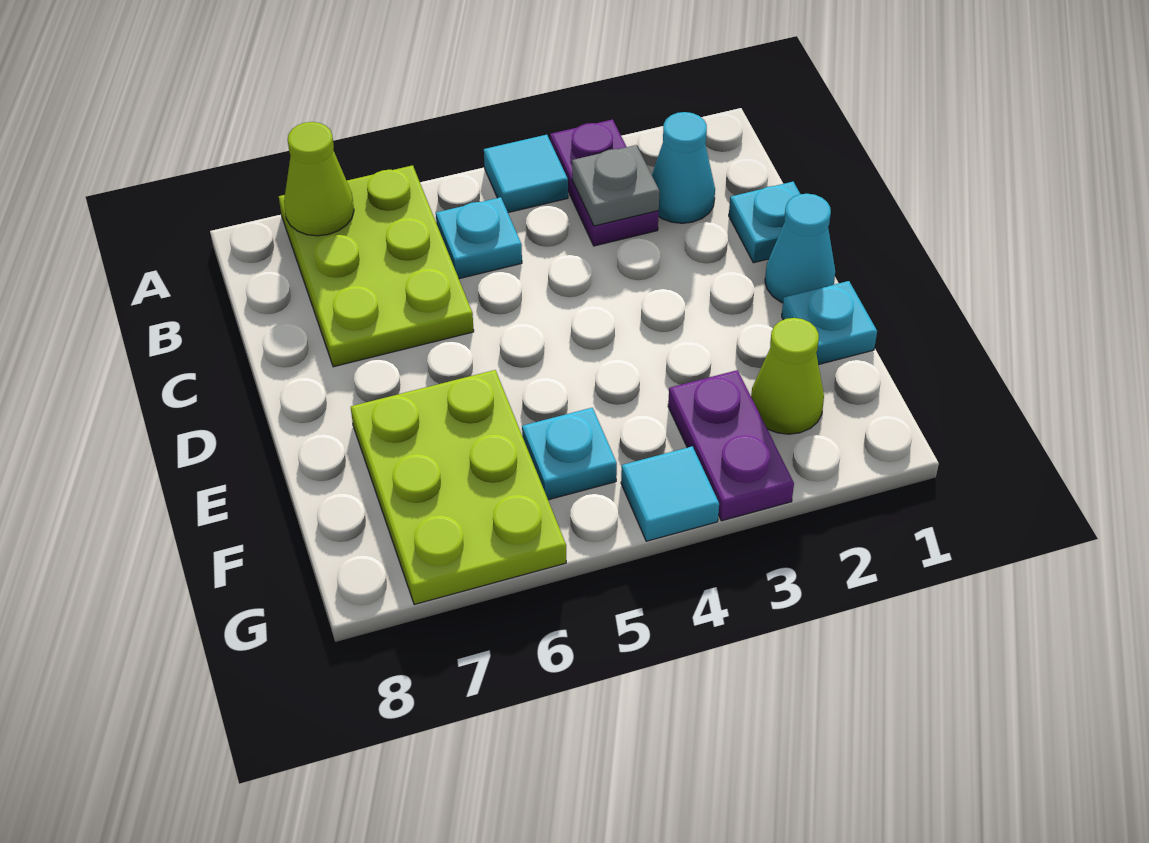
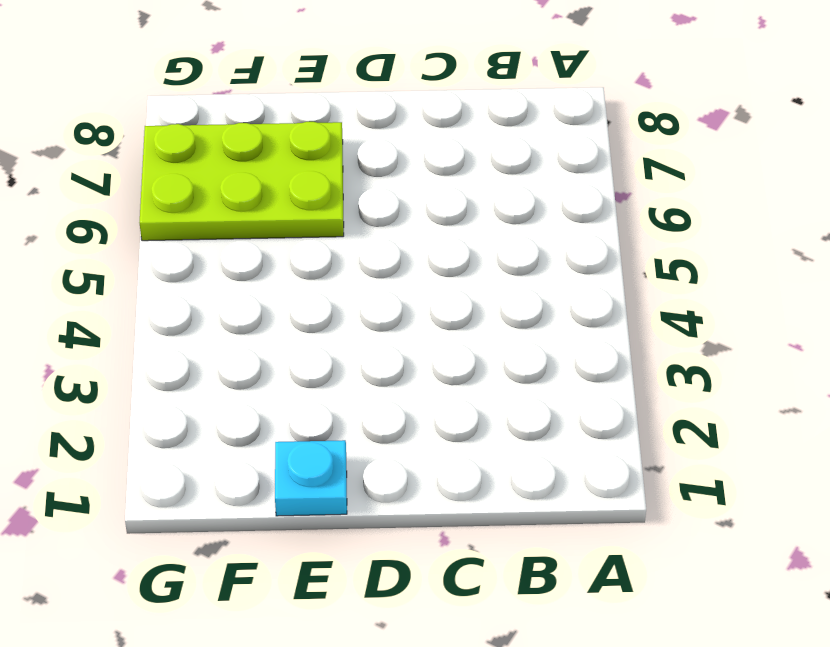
none -> purple 1x2 plate [550,119,659,246]
none -> cyan 1x1 tile [484,135,568,213]
none -> lime 2x3 plate [279,165,474,367]

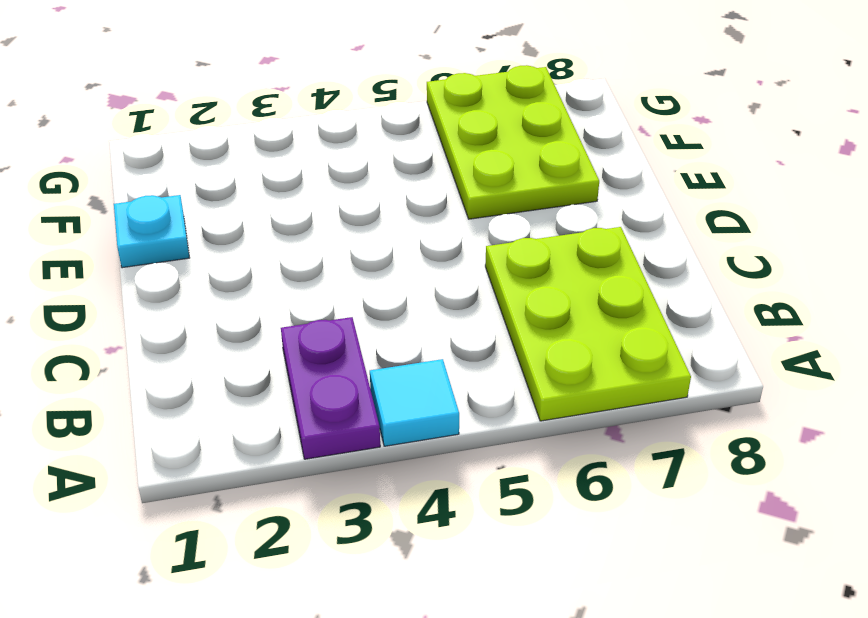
none -> cyan 1x1 cone [652,112,715,223]
none -> cyan 1x1 plate [436,197,522,279]
none -> cyan 1x1 plate [729,182,800,263]

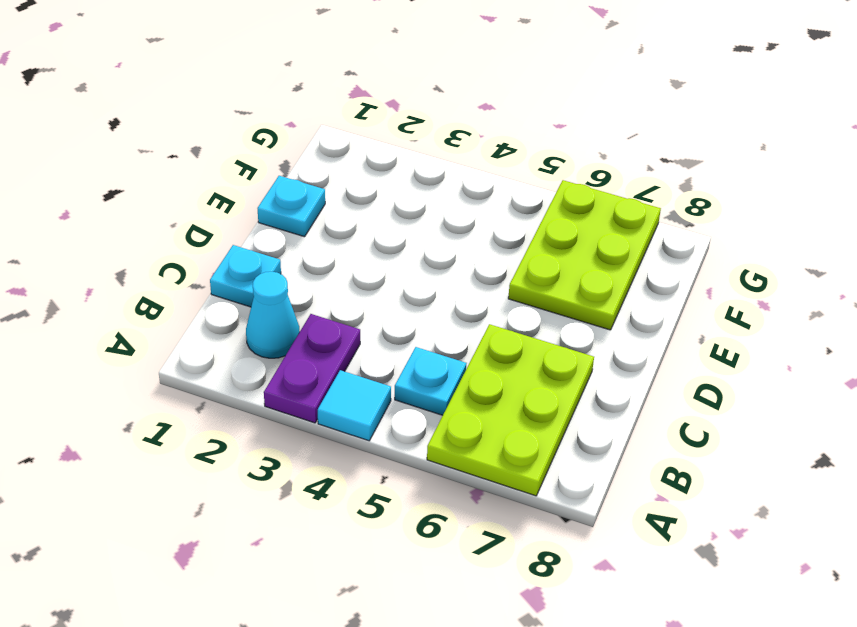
none -> cyan 1x1 cone [765,194,835,303]
none -> lime 1x1 cone [751,318,824,434]
none -> purple 1x2 plate [668,370,794,521]

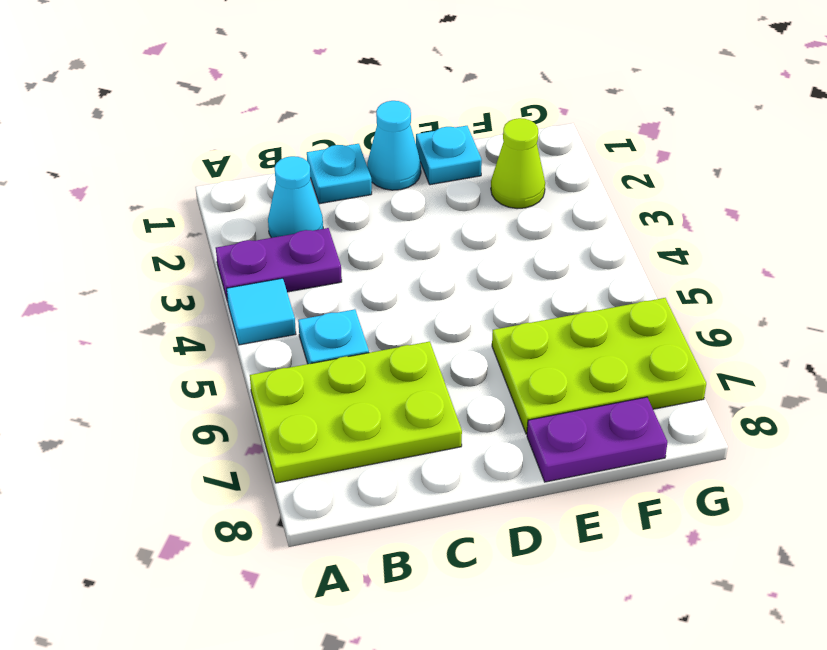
purple 1x2 plate [527,397,668,482] -> purple 1x2 plate moved to [668,370,794,521]
none -> cyan 1x1 plate [522,408,617,500]
none -> cyan 1x1 tile [621,446,719,541]
none -> lime 1x1 cone [284,122,354,236]

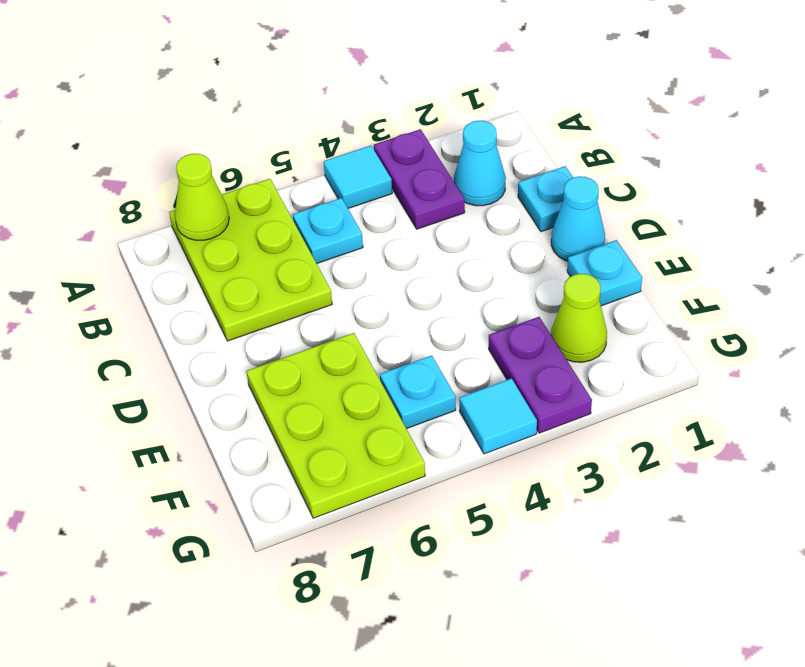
none -> grey 1x1 plate [572,145,660,226]

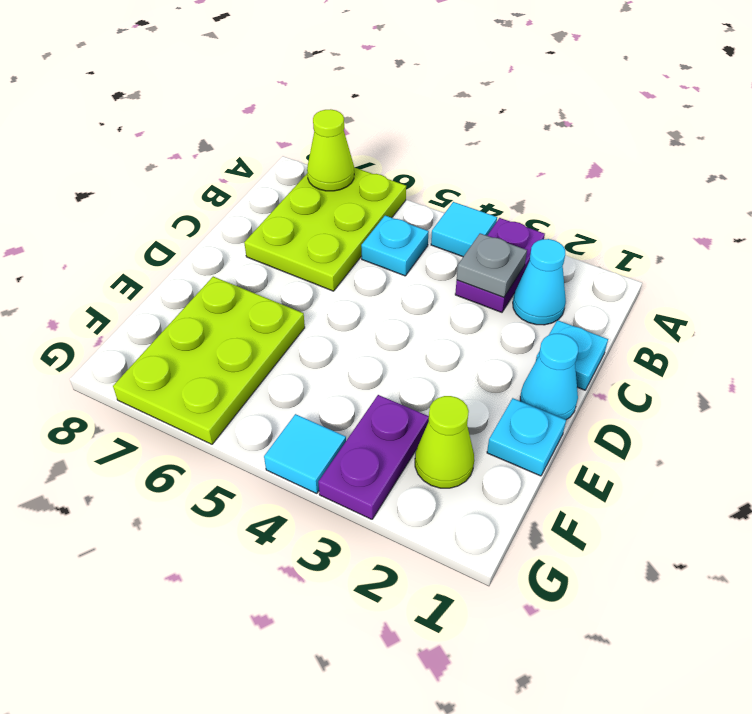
none -> cyan 1x1 plate [522,408,617,500]

